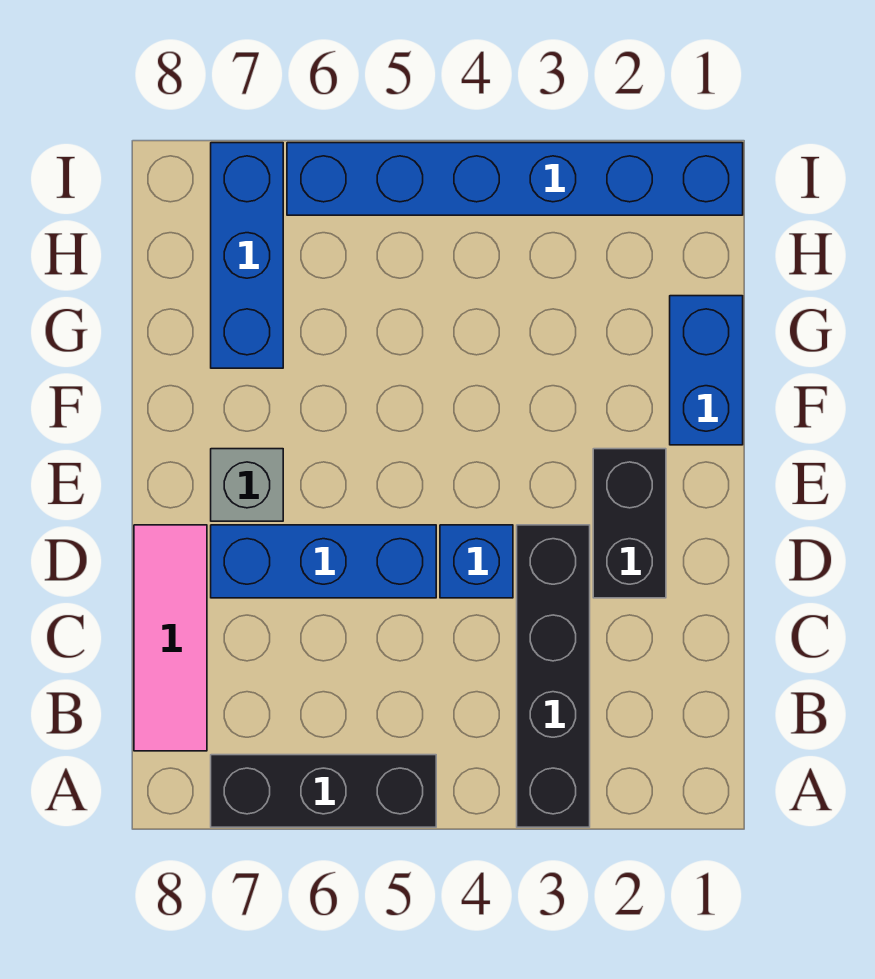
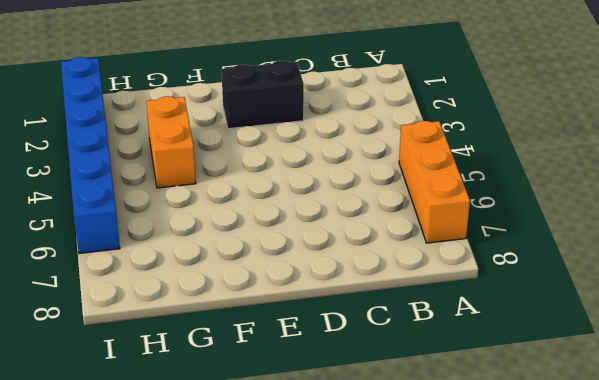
orange 1x3 brick [399,121,470,243] -> black 1x3 brick [211,755,436,827]
orange 1x2 brick [146,96,196,188] -> none
none -> black 1x4 brick [517,525,590,827]
none -> pink 1x3 tile [134,525,207,751]

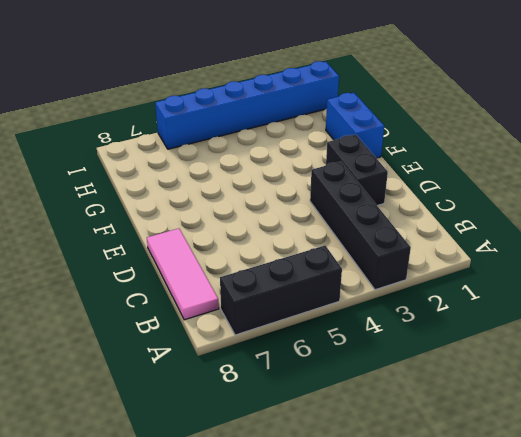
none -> blue 1x1 brick [440,525,513,598]
none -> blue 1x3 brick [211,525,436,598]

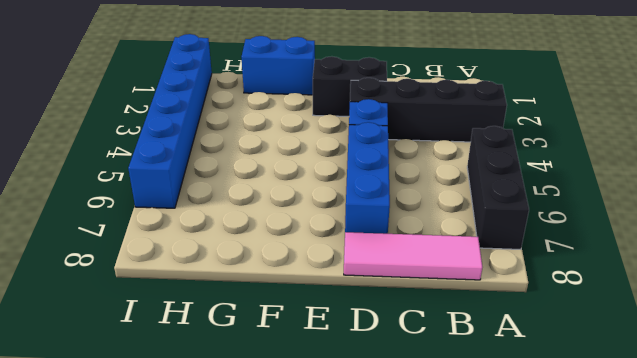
none -> grey 1x1 brick [211,449,283,521]
none -> blue 1x3 brick [211,143,283,368]

